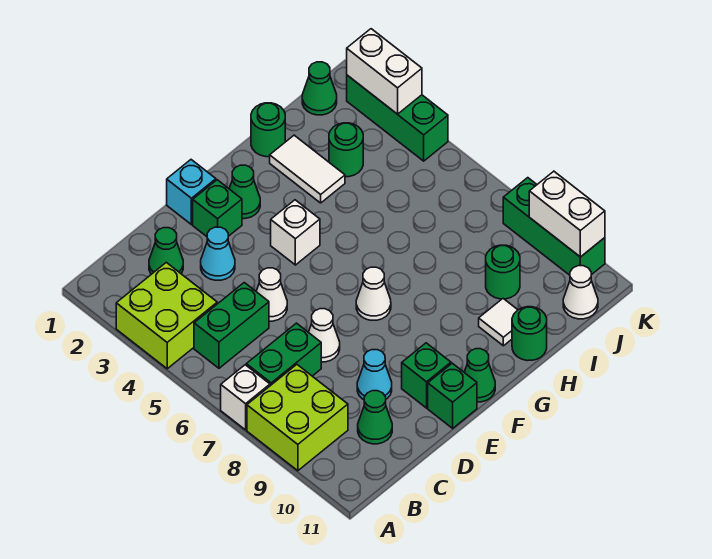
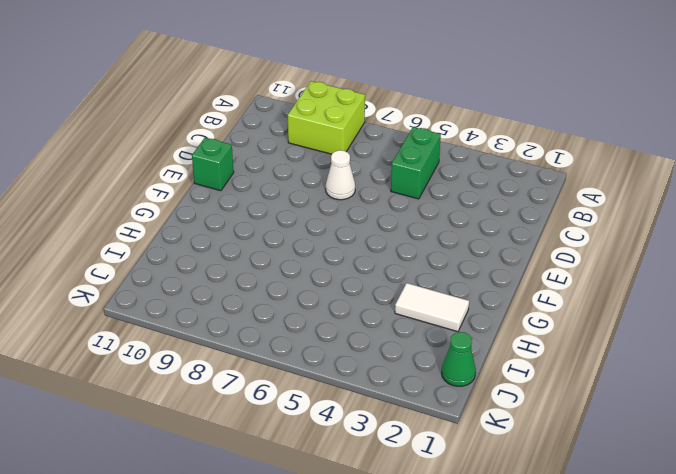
none -> lime 2x2 brick [116,262,217,369]
none -> white 1x1 brick [221,365,270,430]
none -> green 1x2 brick [246,323,321,386]
none -> green 1x1 cone [149,228,183,274]

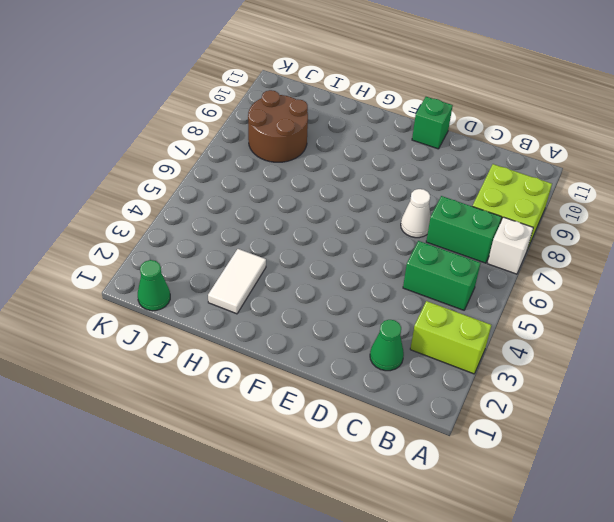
lime 1x2 brick [410,301,491,374] -> lime 2x2 brick [116,262,217,369]
brown 2x2 round brick [248,90,308,162] -> green 1x1 round brick [486,245,520,299]
none -> green 1x1 cone [358,391,392,444]
none -> cyan 1x1 cone [201,227,235,280]
none -> white 1x1 cone [256,268,287,321]
none -> cyan 1x1 cone [357,350,392,400]

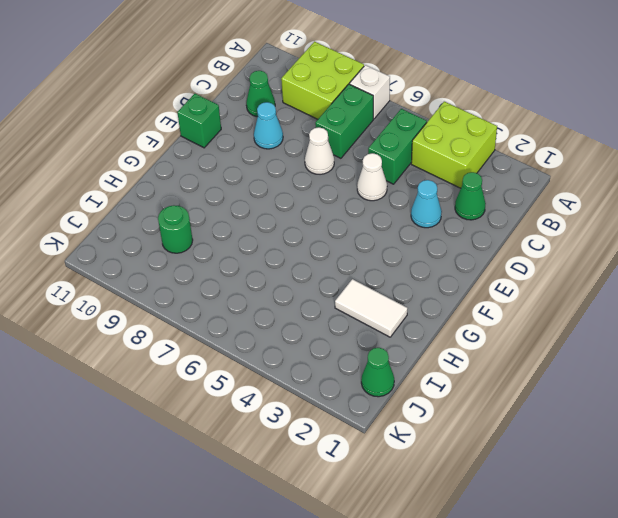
none -> cyan 1x1 brick [167,160,216,225]
none -> green 1x1 brick [193,180,242,237]
none -> green 1x1 brick [402,343,451,408]
none -> green 1x1 cone [229,165,260,219]

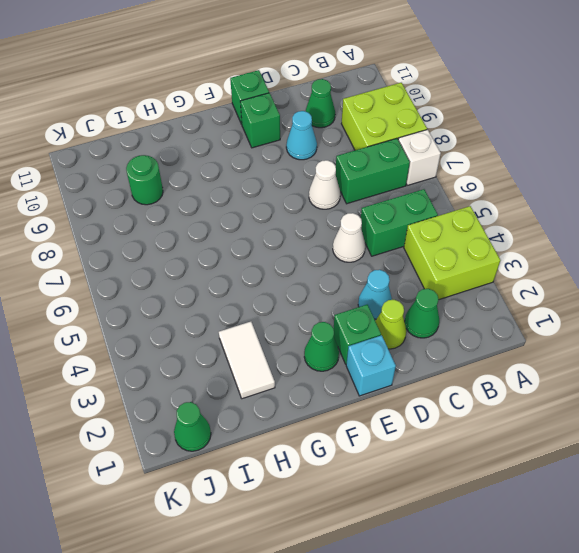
lime 1x1 cone [375,300,406,349] -> none
none -> white 1x1 brick [271,200,320,265]
none -> white 1x1 cone [356,267,391,320]
none -> green 1x1 cone [464,349,495,402]
none -> green 1x1 round brick [251,103,285,157]

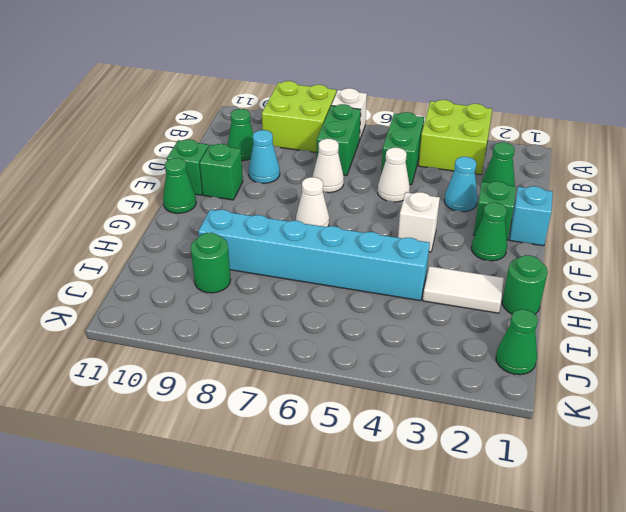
cyan 1x6 brick [198,210,430,301] -> none
none -> white 1x1 tile [479,299,517,346]
none -> green 1x1 round brick [512,307,547,361]
none -> green 1x1 round brick [329,123,363,177]
none -> white 1x1 cone [563,266,598,319]

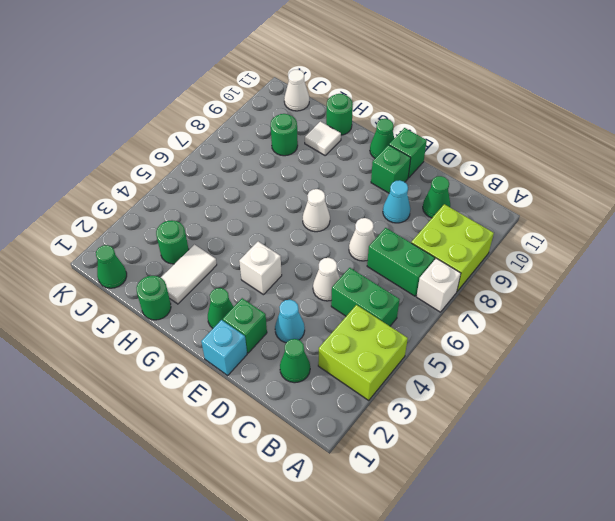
none -> green 1x3 brick [347,75,448,161]
none -> green 1x3 brick [503,178,605,275]
none -> white 1x2 brick [347,29,422,114]
none -> white 1x2 brick [529,171,605,257]

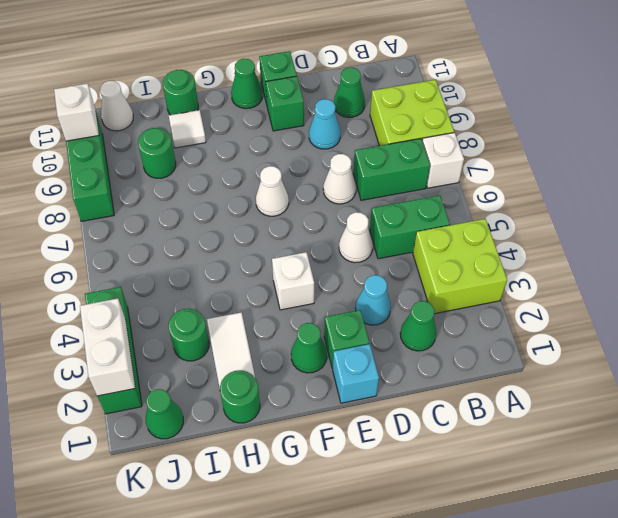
white 1x1 brick [54,83,99,141] -> white 1x2 brick [529,171,605,257]

